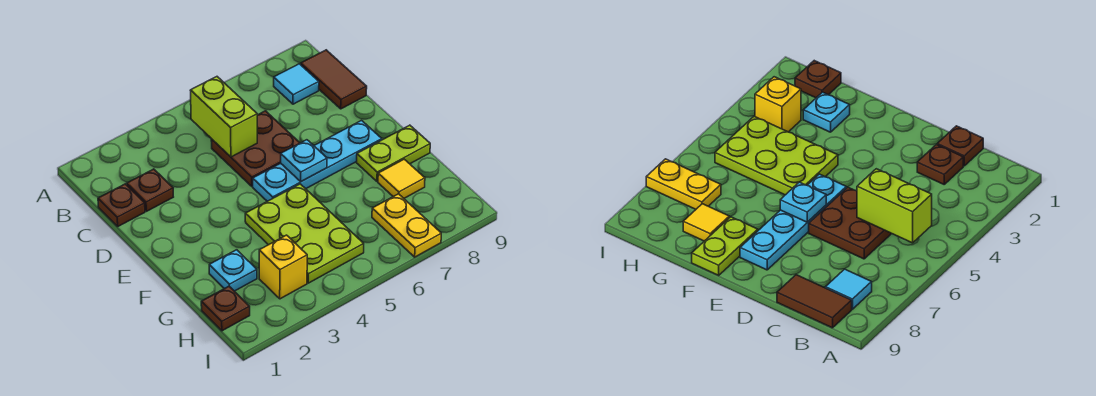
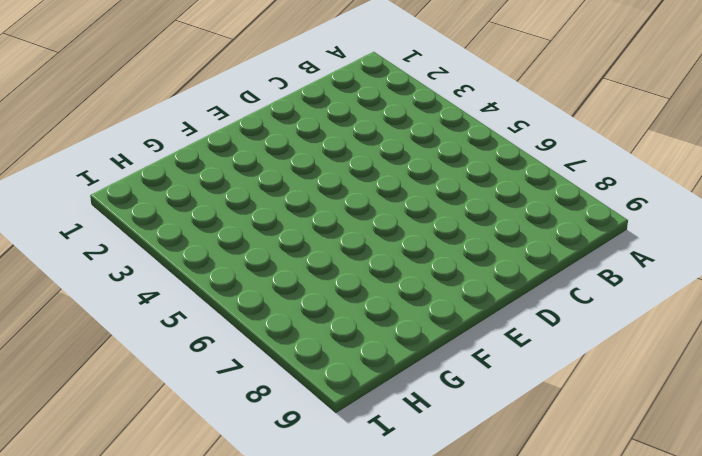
none -> cyan 1x1 tile [274,64,319,104]
none -> brown 1x2 tile [301,50,367,109]
none -> brown 1x1 plate [98,184,145,226]

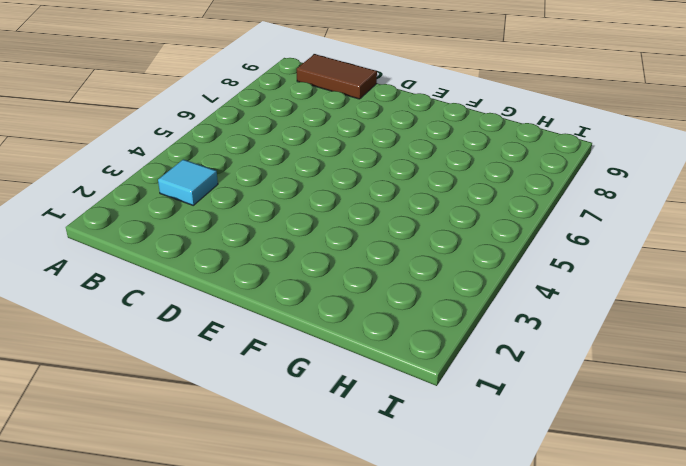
cyan 1x1 tile [158,159,218,205] -> cyan 1x1 tile moved to [274,64,319,104]
none -> brown 1x1 plate [98,184,145,226]
none -> brown 1x1 plate [127,169,173,211]
none -> brown 2x2 plate [211,111,300,186]

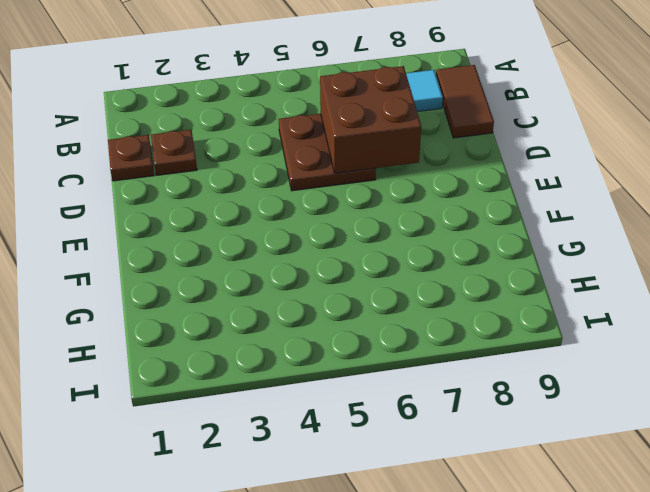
brown 2x2 brick [320,66,421,173] -> none
none -> cyan 1x4 plate [253,120,382,201]
none -> lime 2x3 plate [245,184,364,283]
none -> lime 1x2 plate [357,125,430,181]

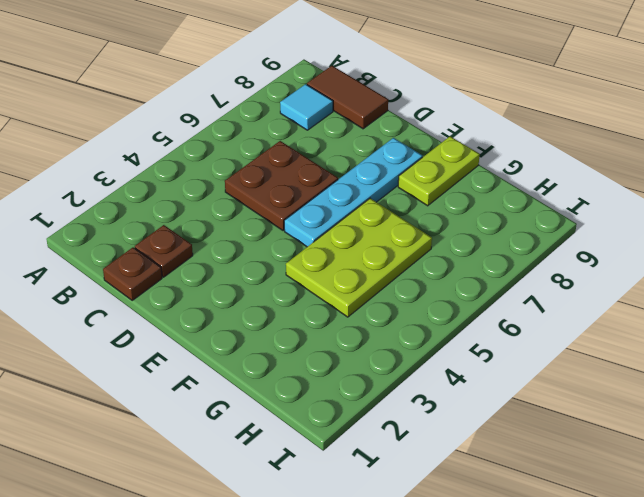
lime 2x3 plate [286,198,432,317] -> lime 2x3 plate turned to [245,184,364,283]
none -> cyan 1x1 plate [209,250,257,291]
none -> yellow 1x1 tile [378,159,425,198]
none -> brown 1x1 plate [201,286,250,331]

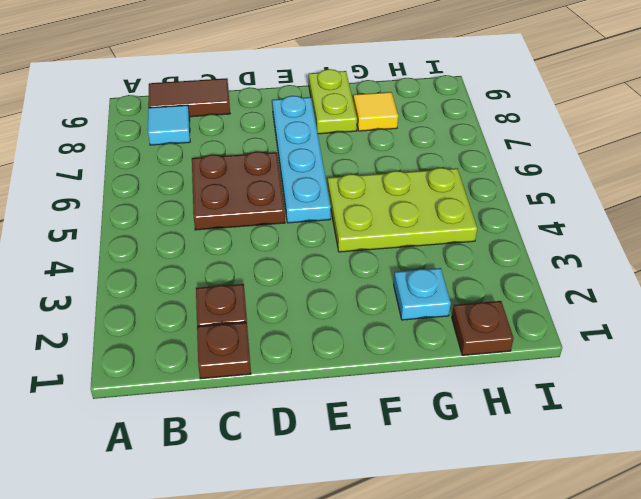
none -> yellow 1x1 brick [259,235,307,299]
none -> yellow 1x2 plate [372,194,441,257]
none -> lime 1x2 brick [190,77,257,157]

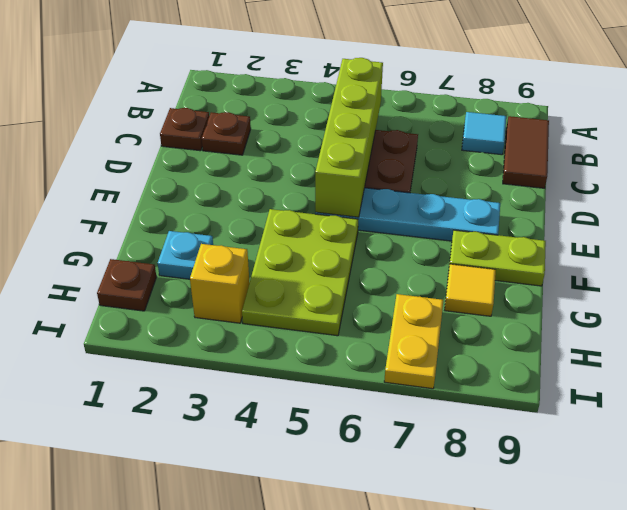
lime 1x4 brick [315,58,383,217] -> lime 1x2 brick [190,77,257,157]
none -> cyan 1x1 plate [281,140,327,181]

